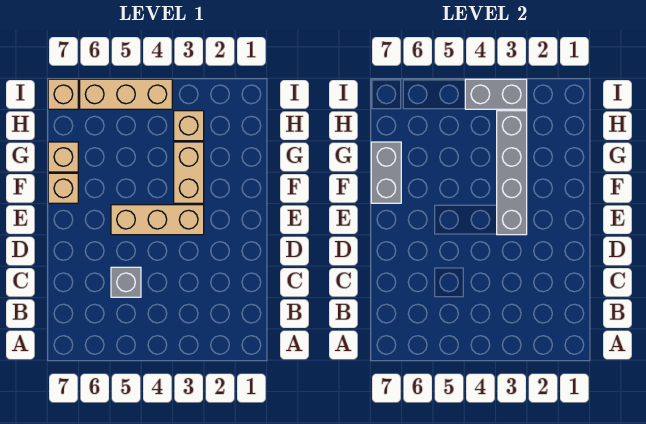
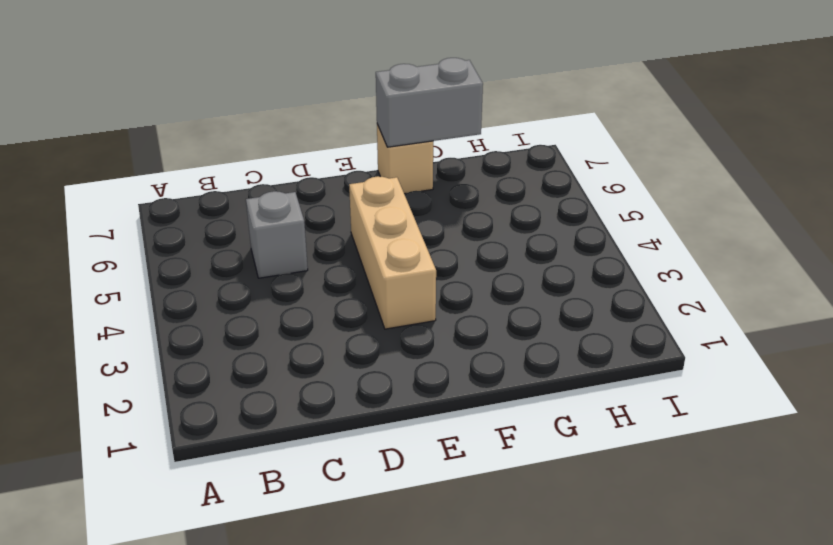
none -> tan 1x2 brick [174,142,204,203]
none -> tan 1x1 brick [48,142,78,172]

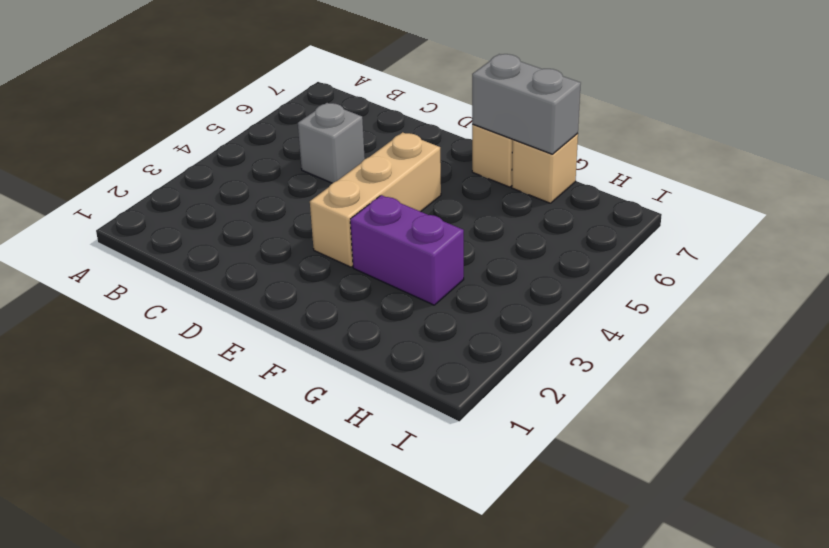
purple 1x2 brick [350,195,464,305] -> tan 1x2 brick [174,142,204,203]
none -> tan 1x1 brick [174,111,204,141]
none -> tan 1x3 brick [80,79,172,109]

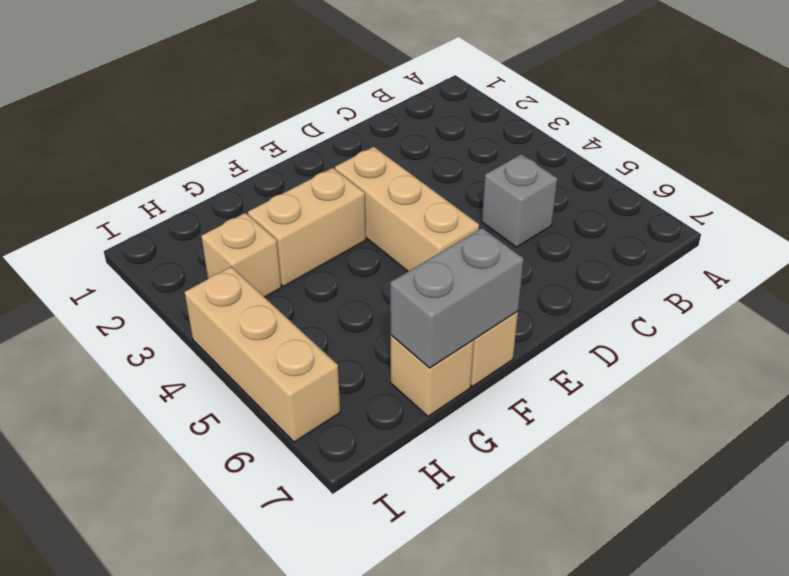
none -> tan 1x1 brick [48,79,78,109]
none -> grey 1x4 brick [497,111,527,235]

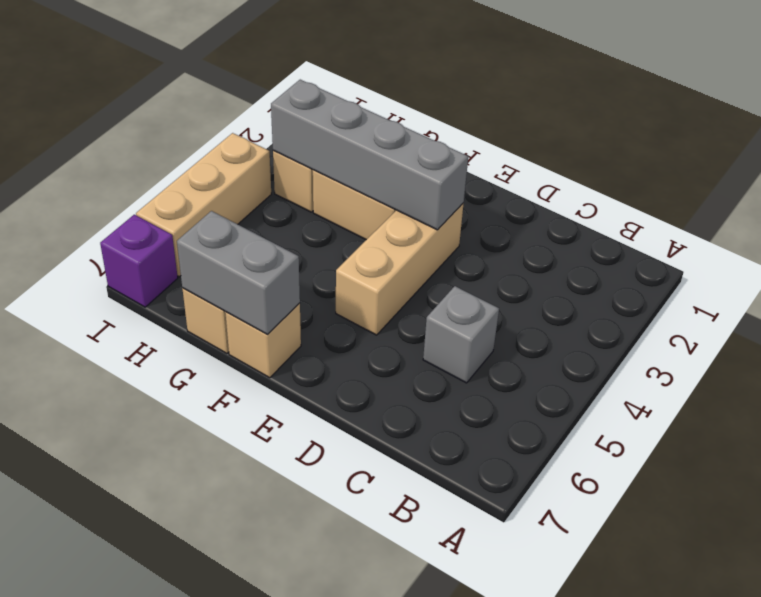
purple 1x1 brick [100,215,178,307] -> tan 1x1 brick [48,79,78,109]
none -> grey 1x2 brick [465,79,527,109]

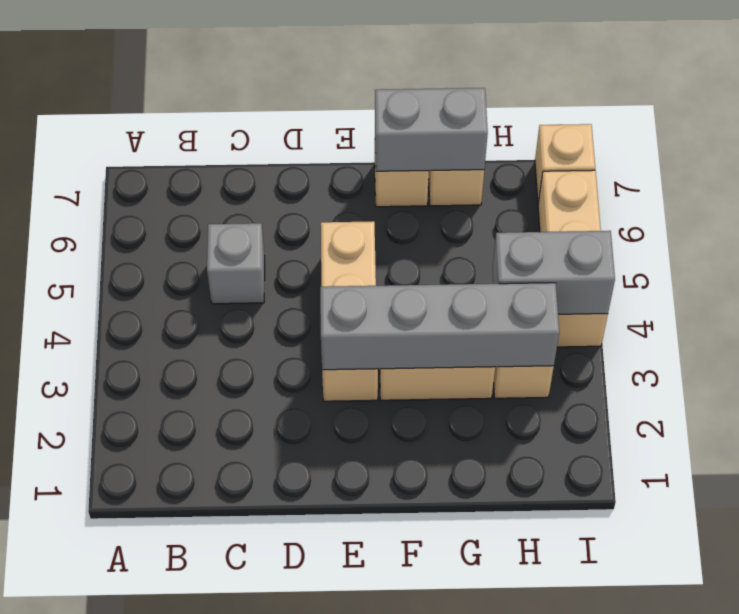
grey 1x2 brick [493,231,615,314] -> grey 1x2 brick turned to [465,79,527,109]

